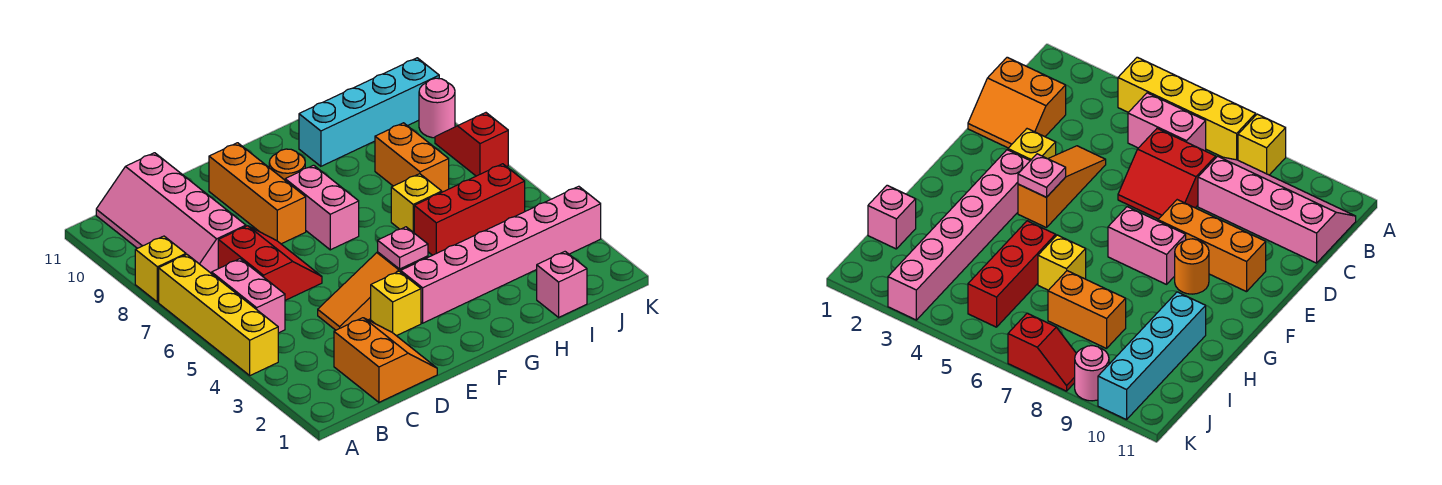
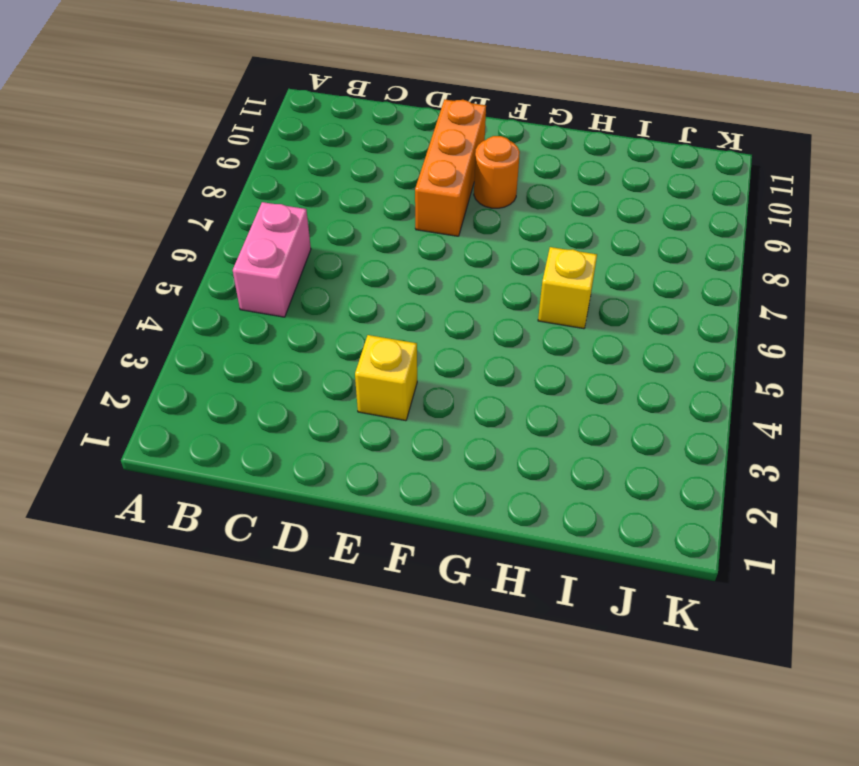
none -> yellow 1x4 brick [159,255,278,375]
none -> yellow 1x1 brick [135,236,186,302]
none -> pink 2x4 slope [96,153,246,274]

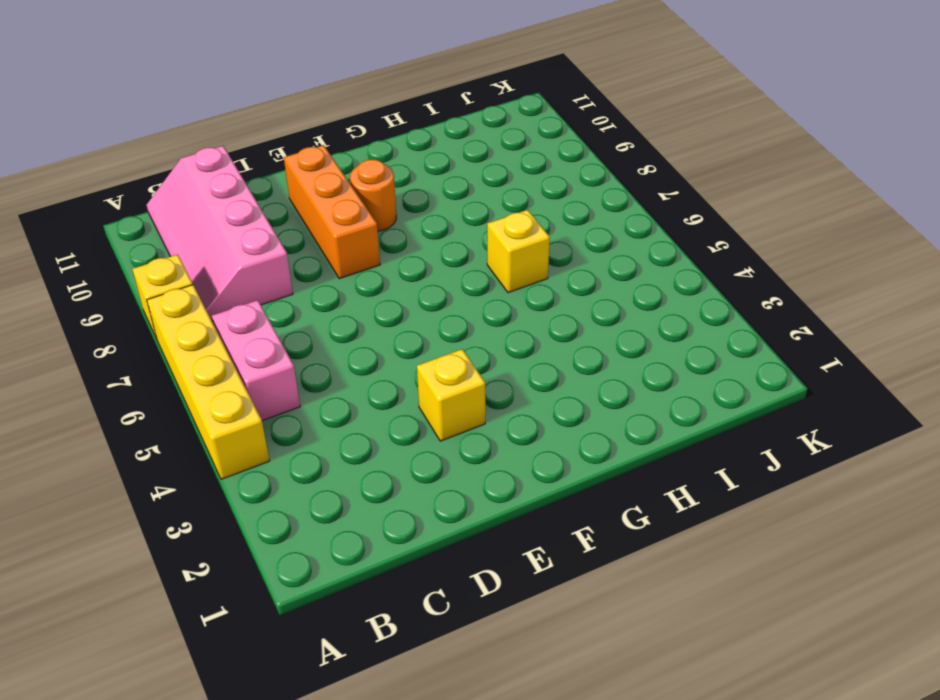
none -> orange 2x2 slope [334,318,437,402]
none -> red 2x2 slope [218,226,322,300]
none -> orange 1x3 slope [318,252,428,330]

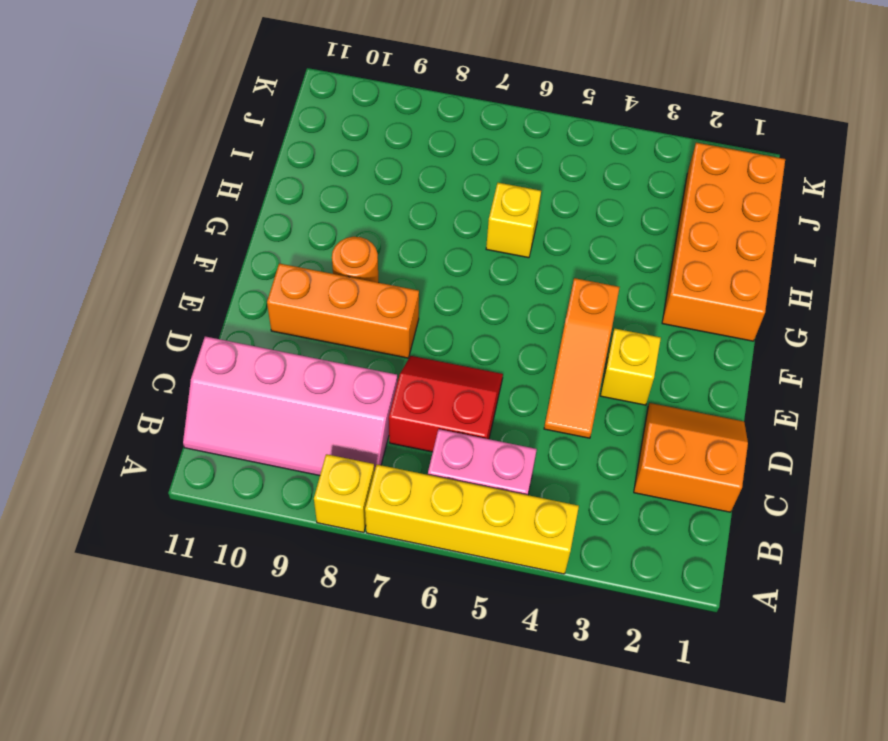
orange 2x4 brick [662,143,785,341] -> pink 1x1 brick [537,252,587,317]
none -> pink 1x6 brick [401,186,601,323]
none -> pink 1x2 brick [285,165,359,250]
none -> red 1x3 brick [414,164,525,255]

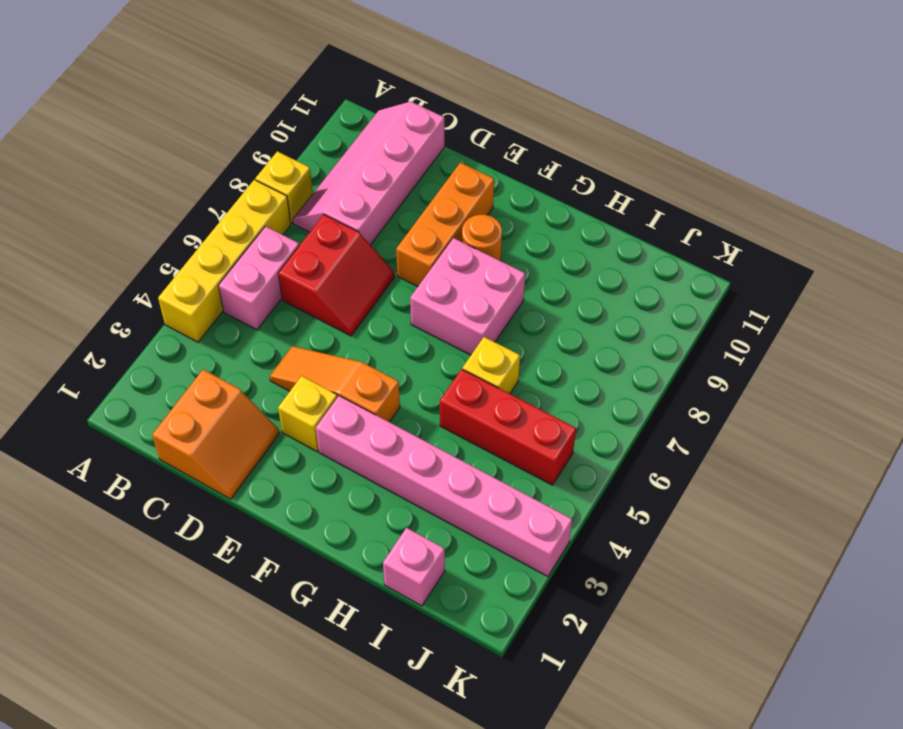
pink 2x2 brick [410,238,525,355] -> pink 1x2 brick [285,165,359,250]
none -> cyan 1x4 brick [299,58,439,166]
none -> orange 1x2 brick [375,123,449,192]
none -> red 1x2 slope [435,113,508,176]

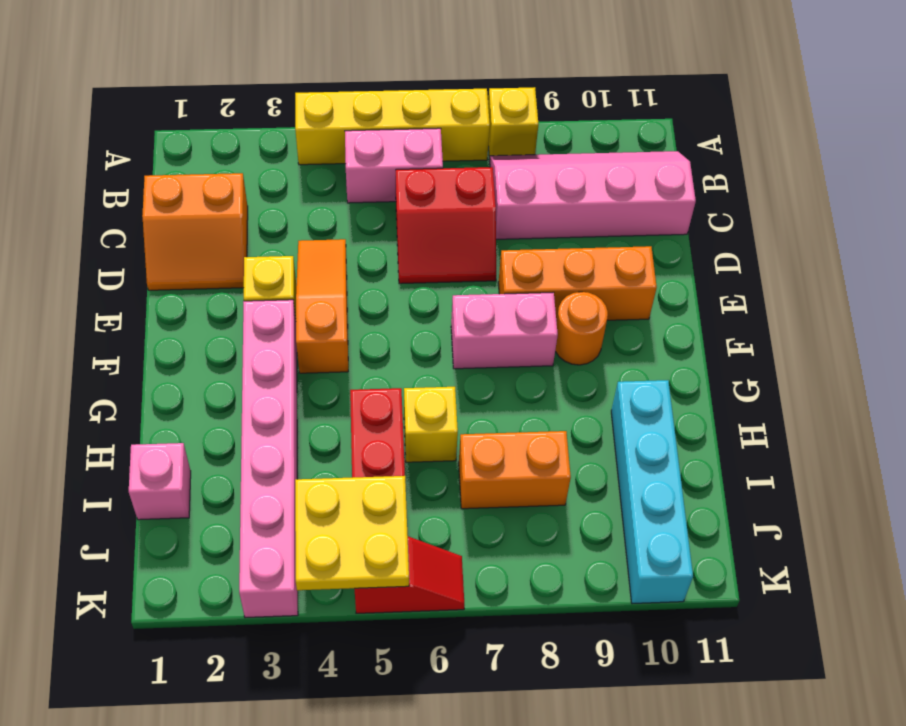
yellow 2x2 plate [295,476,409,590] -> none
red 1x2 slope [355,537,464,613] -> red 1x2 slope moved to [435,113,508,176]
none -> pink 1x1 round brick [419,78,455,138]
none -> pink 1x1 plate [378,227,428,269]

